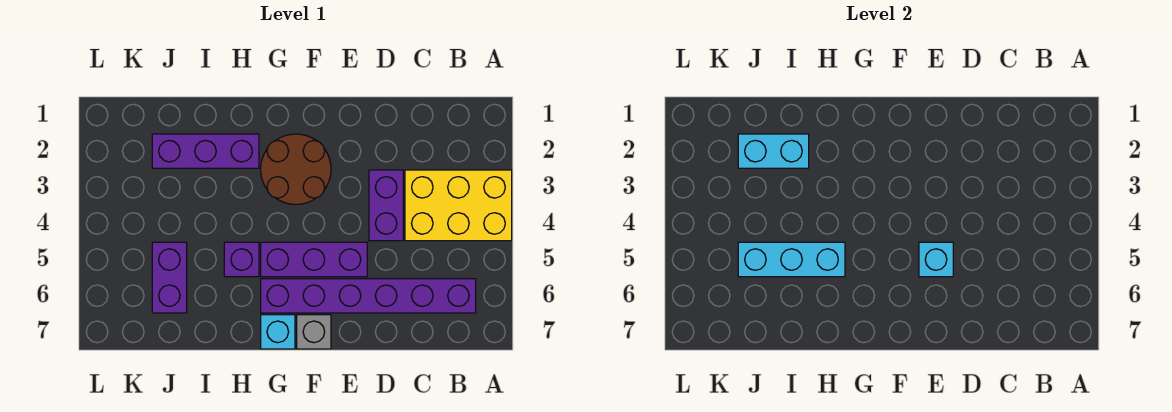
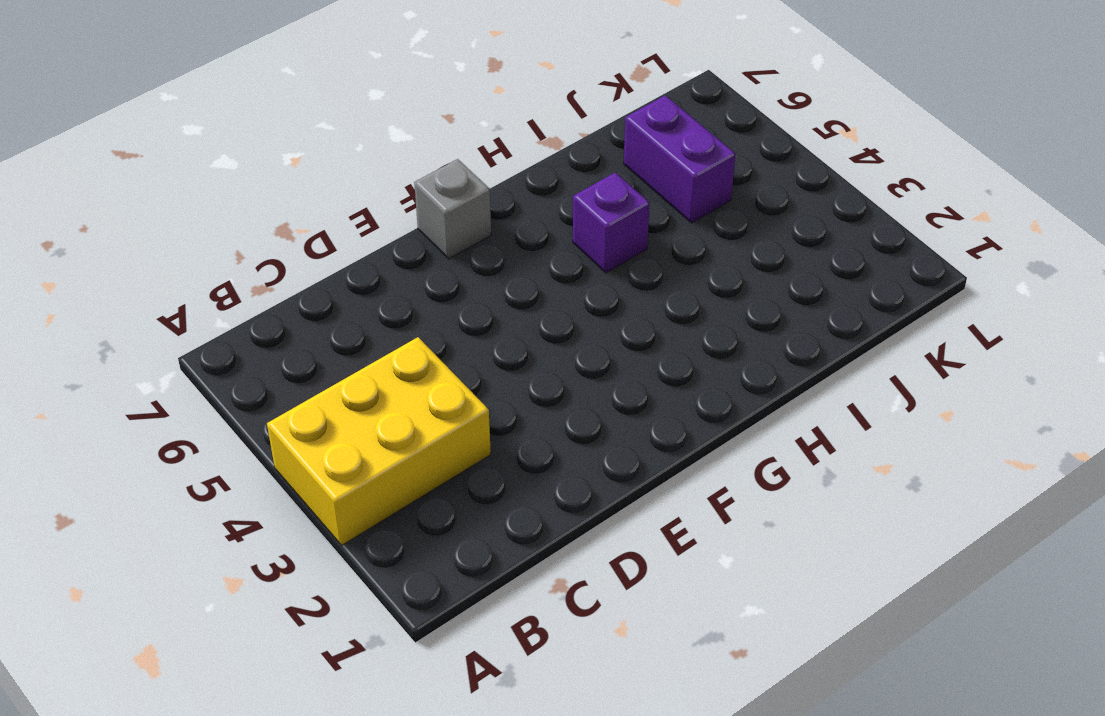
none -> purple 1x6 brick [261,279,476,313]
none -> purple 1x2 brick [369,170,403,241]
none -> purple 1x3 brick [261,242,367,277]

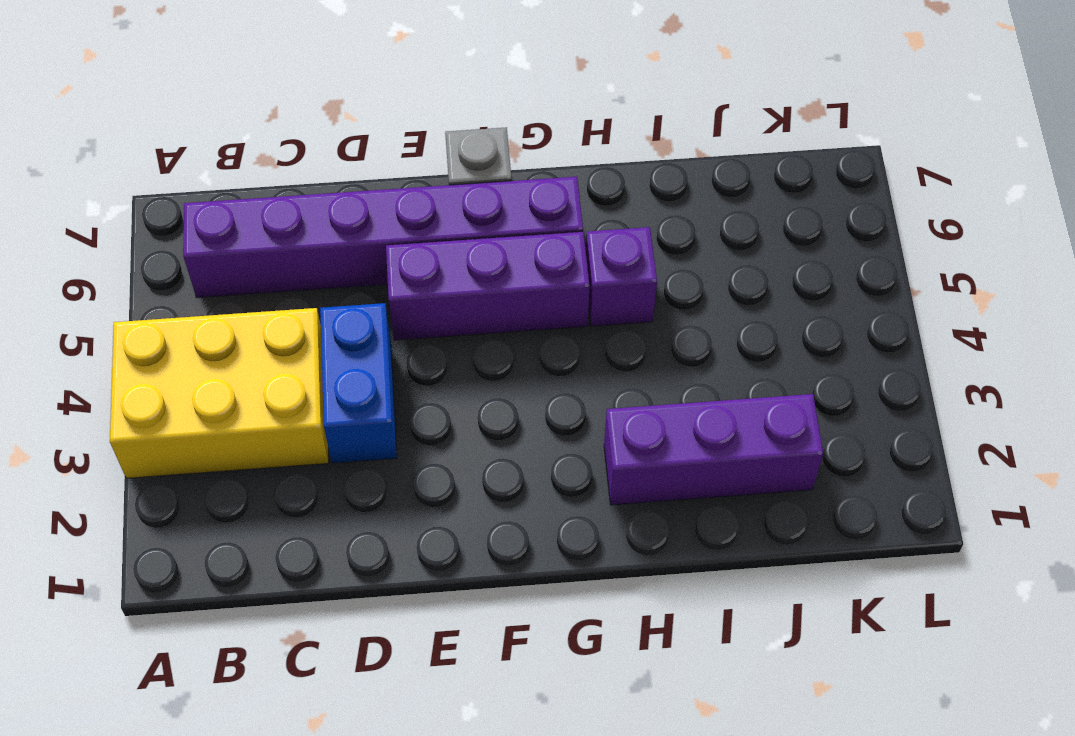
blue 1x2 brick [320,303,397,463] -> purple 1x2 brick [369,170,403,241]
none -> brown 2x2 round brick [261,134,331,205]
none -> cyan 1x1 brick [261,315,295,349]
none -> purple 1x2 brick [152,242,187,313]

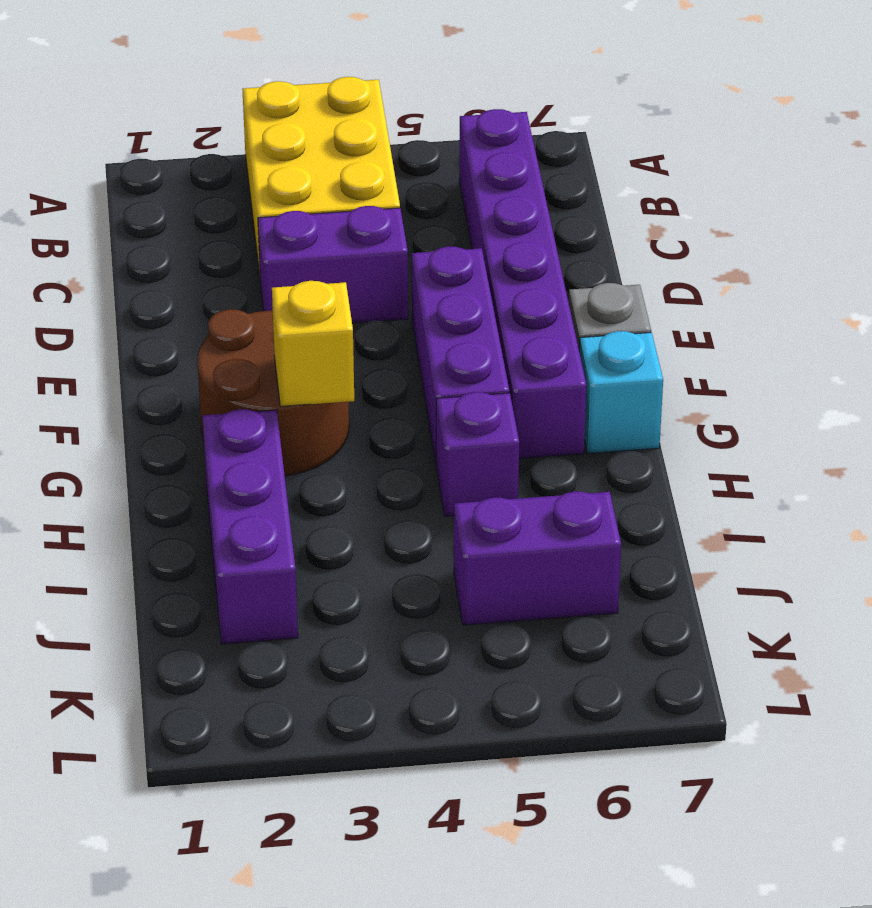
yellow 1x1 brick [272,281,354,406] -> none
none -> cyan 1x1 brick [919,242,953,277]
none -> cyan 1x3 brick [738,242,845,277]
none -> cyan 1x2 brick [738,134,809,168]

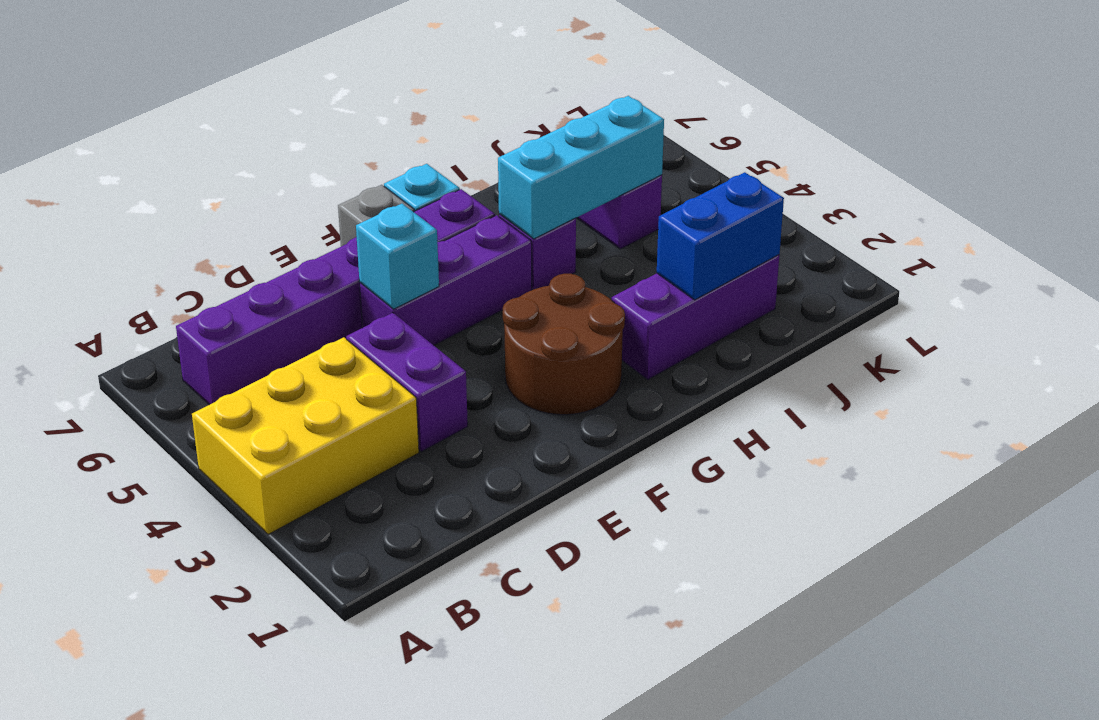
blue 1x2 brick [657,172,784,300] -> cyan 1x2 brick [738,134,809,168]

